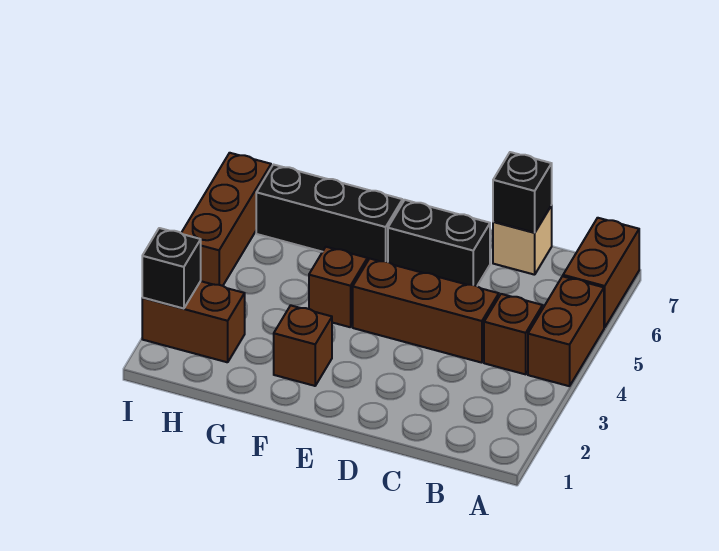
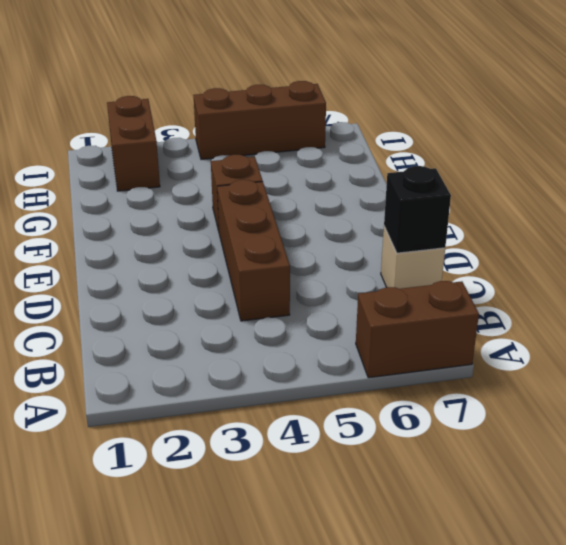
none -> brown 1x2 brick [528,276,604,386]
none -> brown 1x1 brick [484,294,543,374]
none -> black 1x2 brick [388,200,490,286]

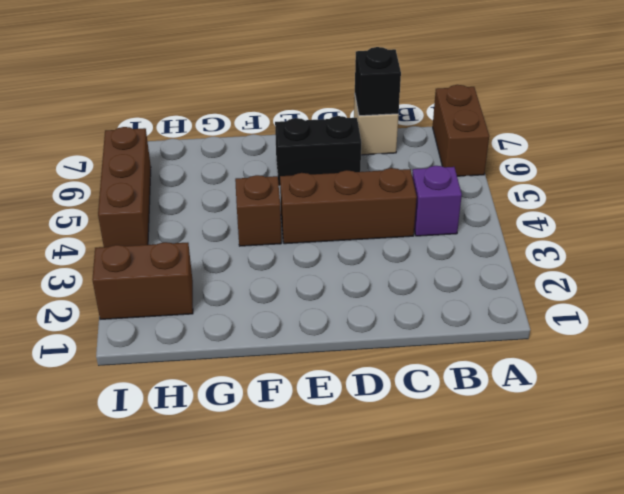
purple 1x1 brick [412,166,462,236] -> brown 1x1 brick [484,294,543,374]
none -> brown 1x2 brick [528,276,604,386]
none -> brown 1x1 brick [274,305,332,386]
none -> black 1x3 brick [256,165,403,262]

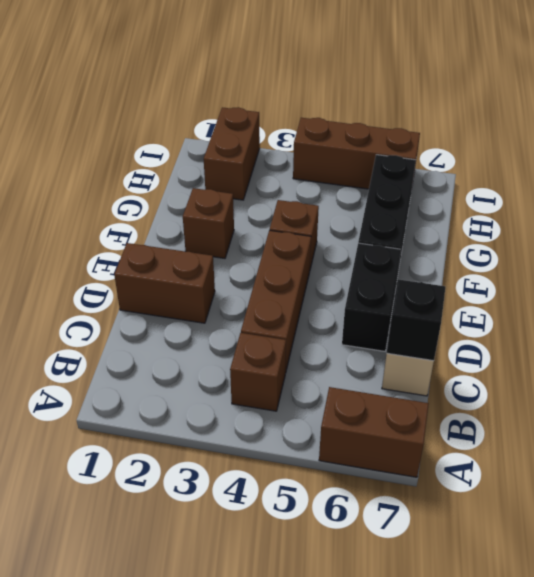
brown 1x2 brick [114,243,215,323] -> brown 1x2 brick moved to [528,276,604,386]
none -> black 1x1 brick [142,228,201,309]

